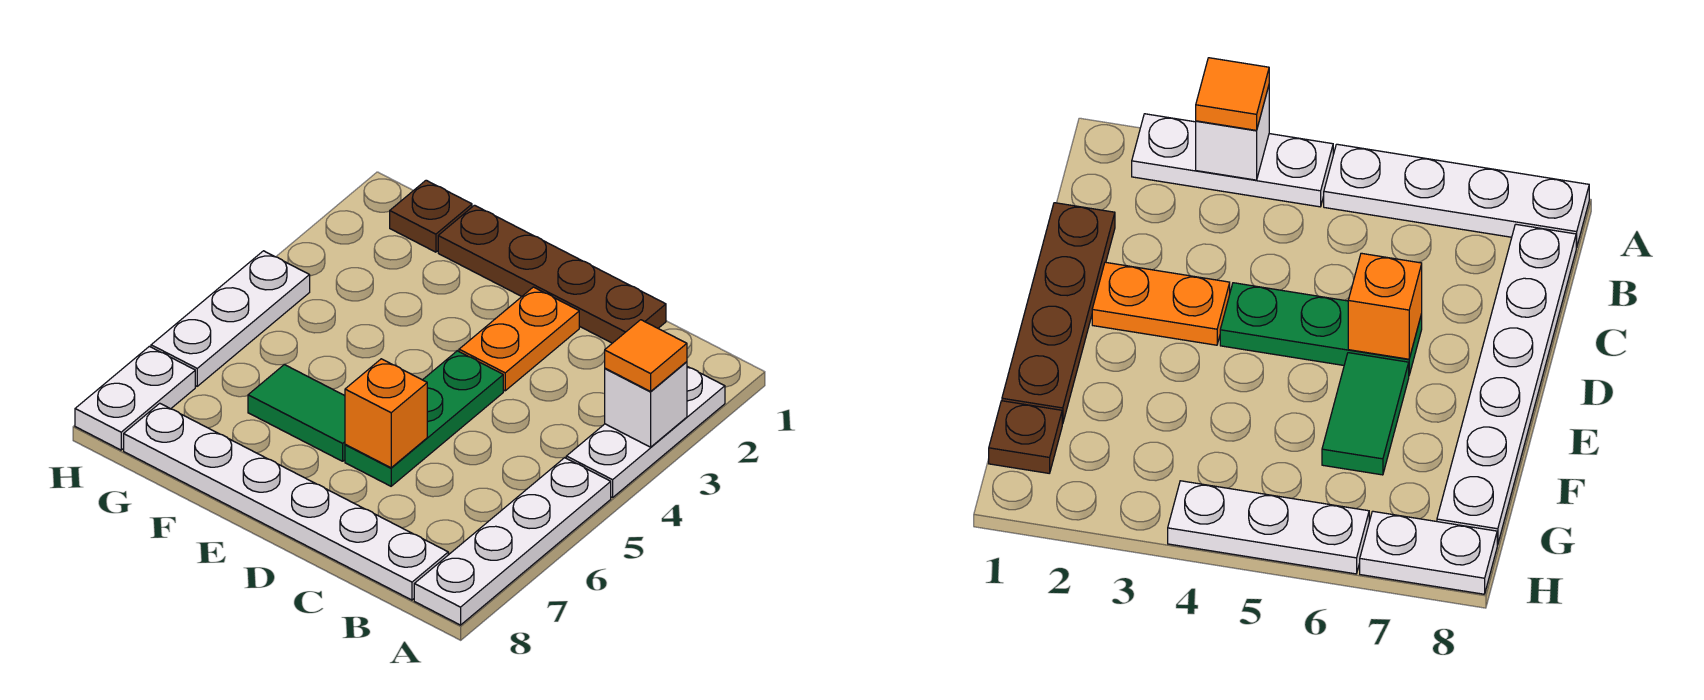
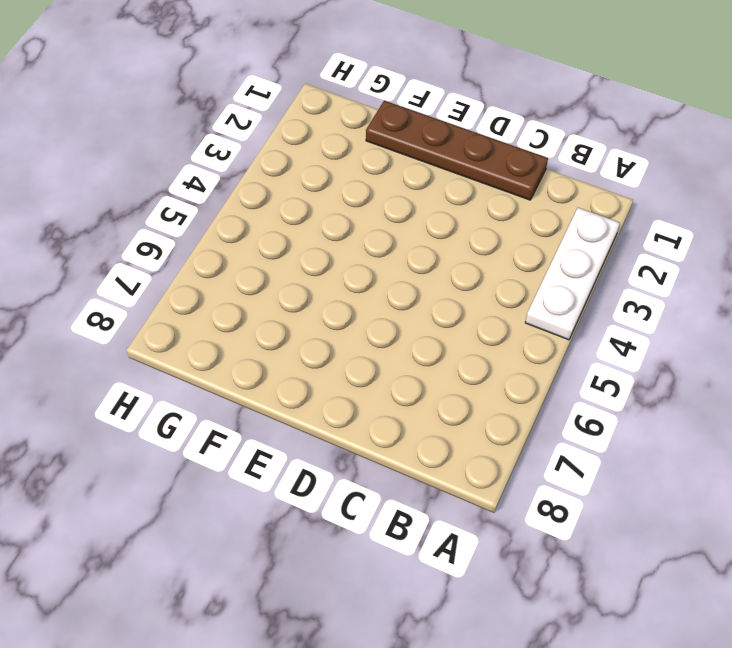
none -> white 1x4 plate [414,458,611,625]
none -> white 1x6 plate [124,403,448,600]
none -> orange 1x2 plate [459,287,579,391]

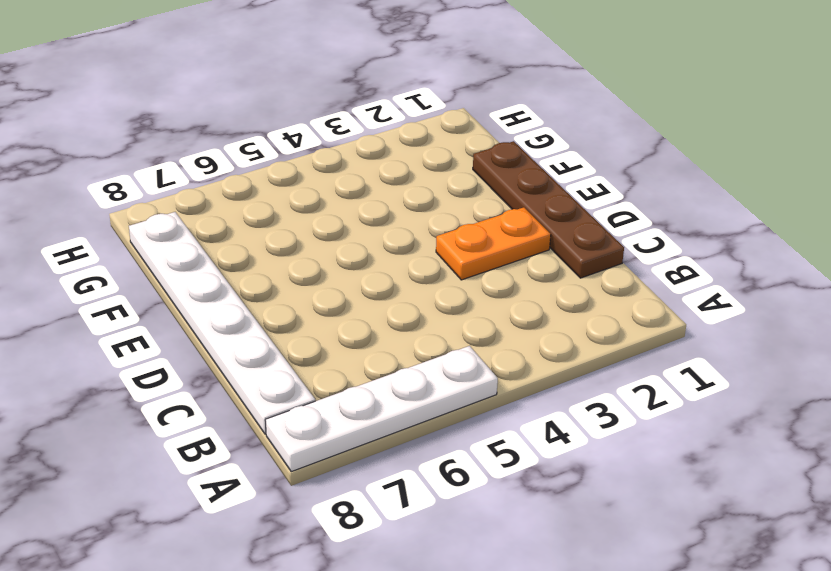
none -> white 1x3 plate [566,367,725,498]
none -> green 1x3 plate [345,351,503,486]
none -> green 1x2 tile [248,365,345,461]

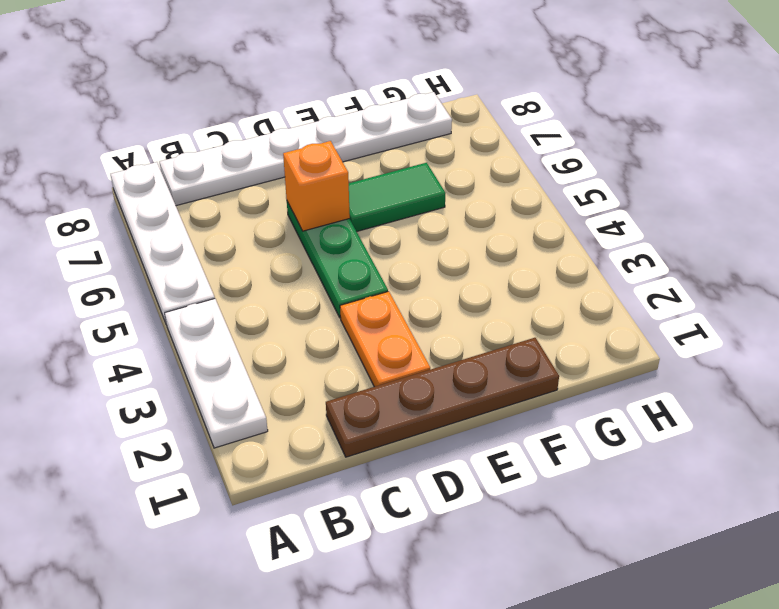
none -> brown 1x1 plate [390,180,472,252]
none -> white 1x3 plate [151,251,310,386]
none -> white 1x2 plate [75,346,195,450]

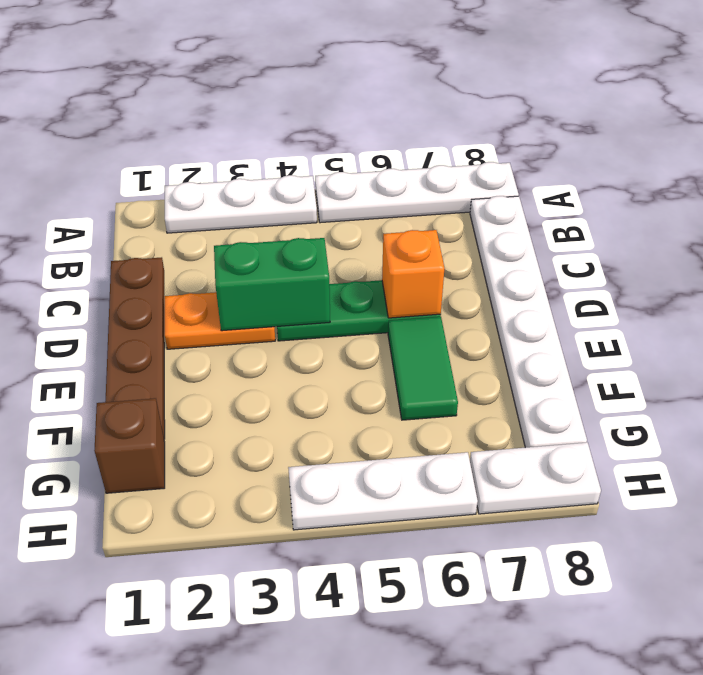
green 1x2 brick [214,238,330,331] -> none
brown 1x1 brick [94,398,165,493] -> brown 1x1 plate [390,180,472,252]
none -> white 1x1 brick [605,362,687,447]
none -> orange 1x1 tile [605,320,687,391]

